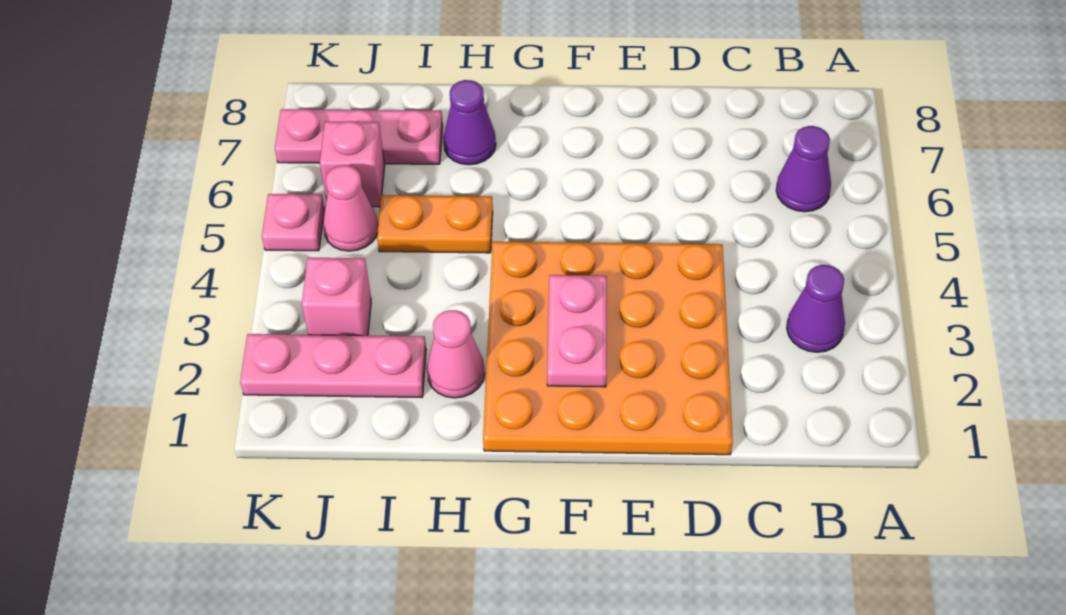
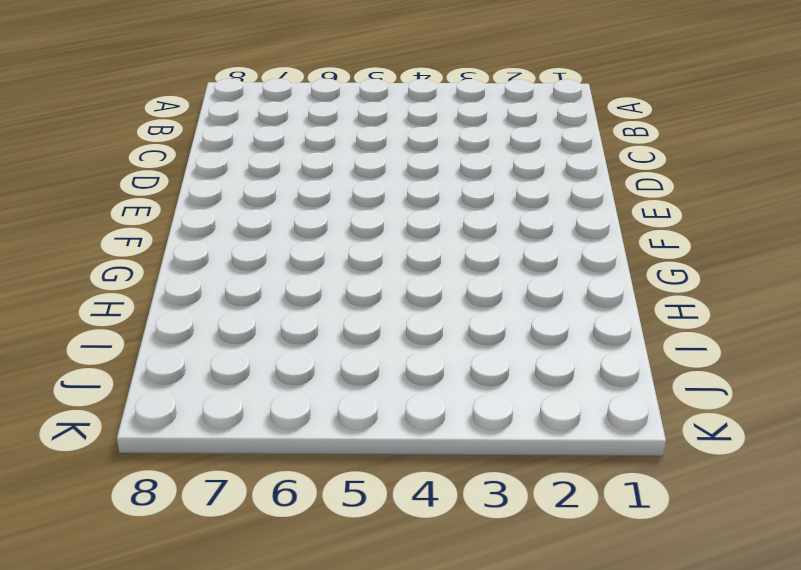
none -> purple 1x1 cone [787,265,845,352]
none -> purple 1x1 cone [776,126,831,212]
none -> orange 4x4 plate [483,241,733,455]

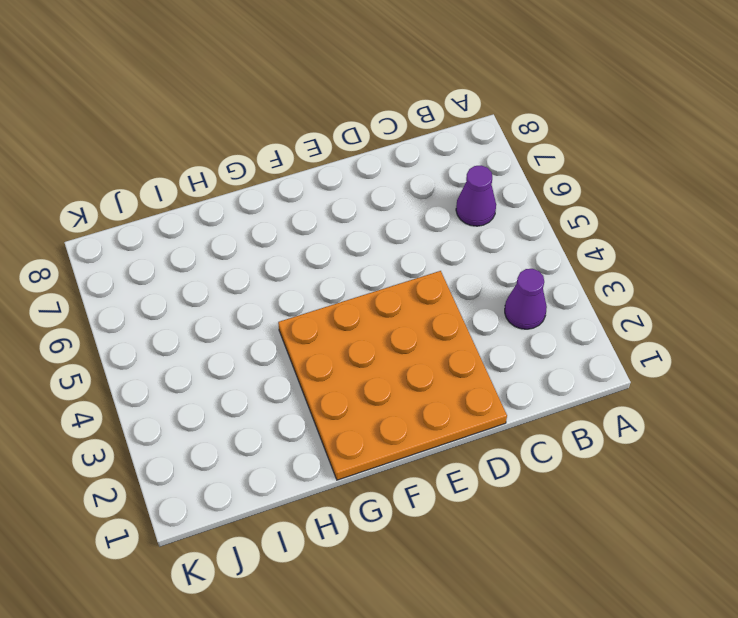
none -> pink 1x1 cone [427,310,485,398]
none -> orange 1x2 plate [377,195,493,253]
none -> purple 1x1 cone [443,80,496,165]

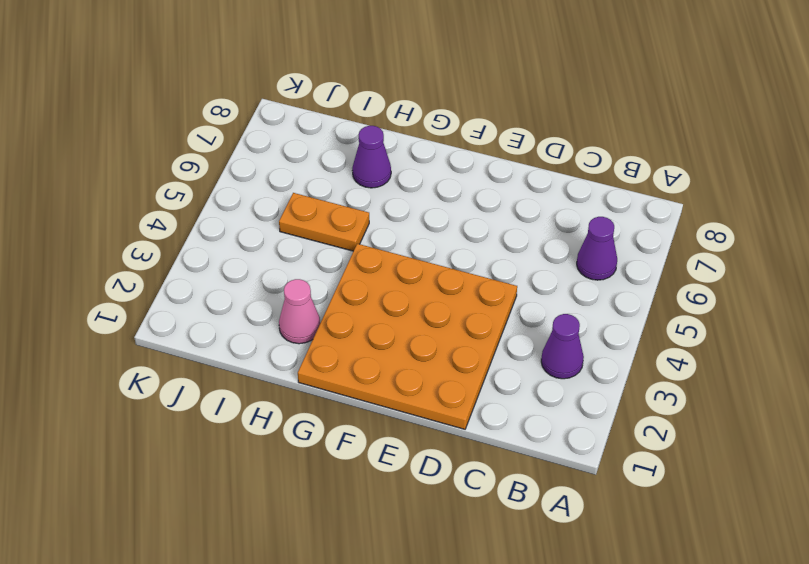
none -> pink 1x3 plate [240,334,426,397]
none -> pink 1x3 plate [275,109,443,164]
none -> pink 1x1 brick [302,258,371,336]

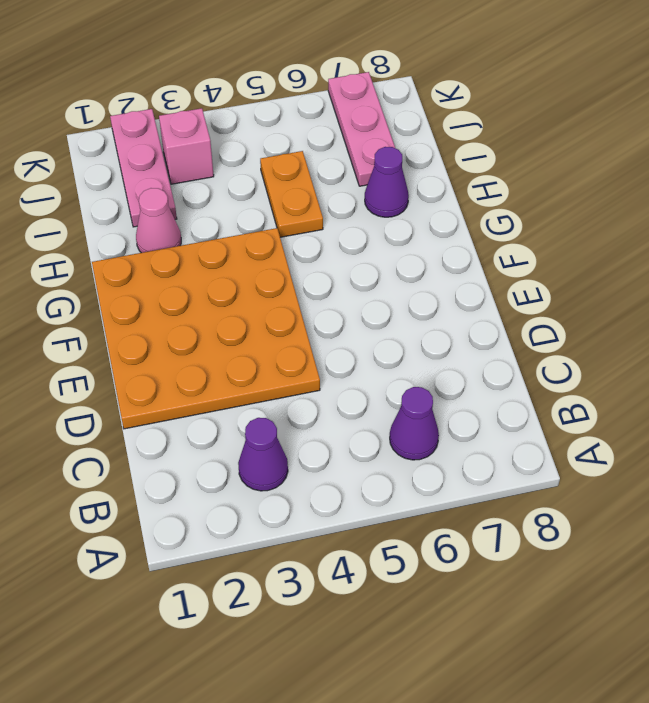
none -> pink 1x1 cone [323,165,378,251]
none -> pink 1x1 brick [320,121,385,207]
none -> pink 1x1 plate [262,194,324,251]

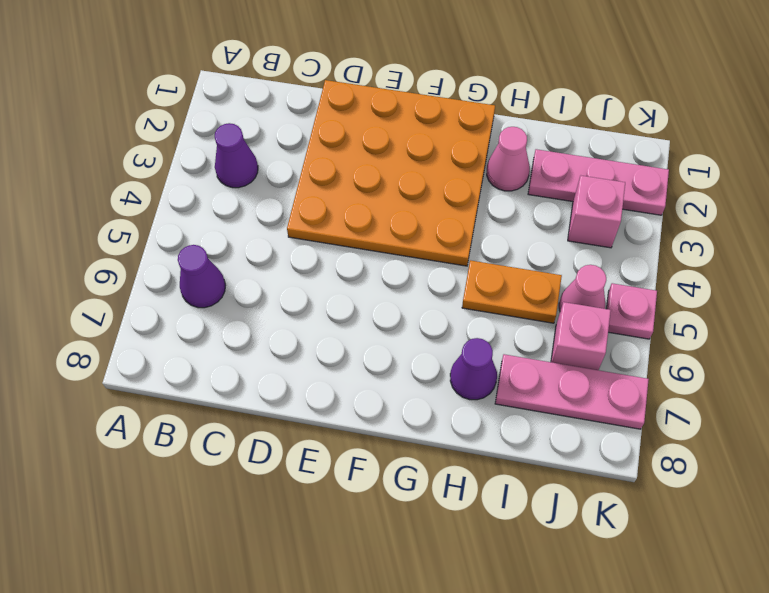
none -> pink 1x2 plate [547,275,607,387]

